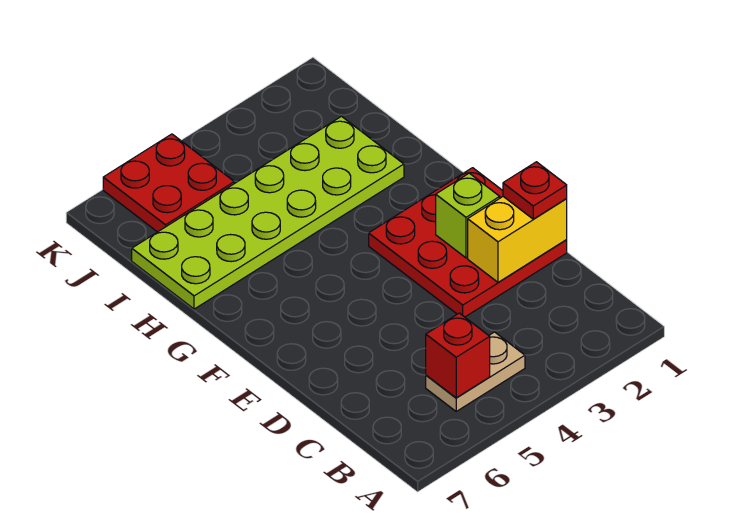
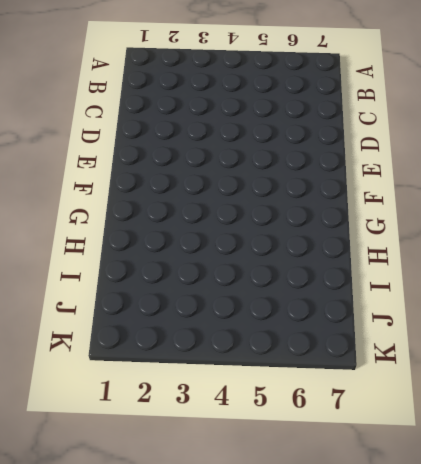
none -> tan 1x2 plate [426,332,525,411]
none -> red 3x3 plate [369,168,567,317]

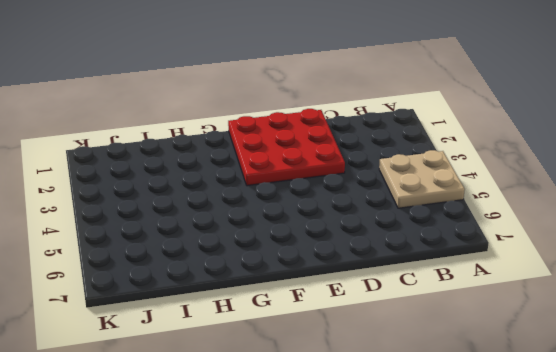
tan 2x2 plate [379,150,465,208] -> tan 1x2 plate [426,332,525,411]
none -> lime 2x6 plate [132,116,404,309]
none -> red 2x2 plate [103,134,234,232]

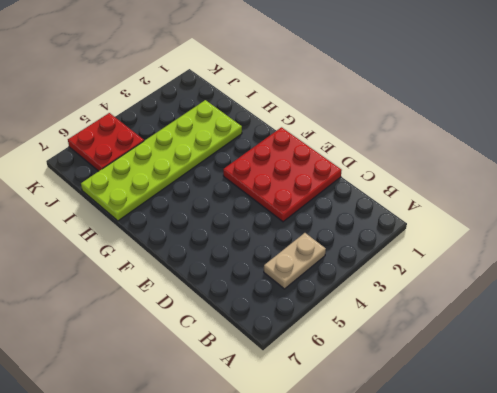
none -> red 1x1 brick [426,313,490,398]
none -> yellow 1x2 brick [468,197,567,282]

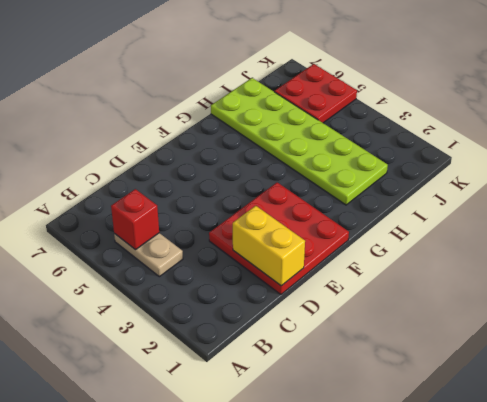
none -> lime 1x1 brick [436,173,500,258]
none -> red 1x1 plate [503,162,567,219]

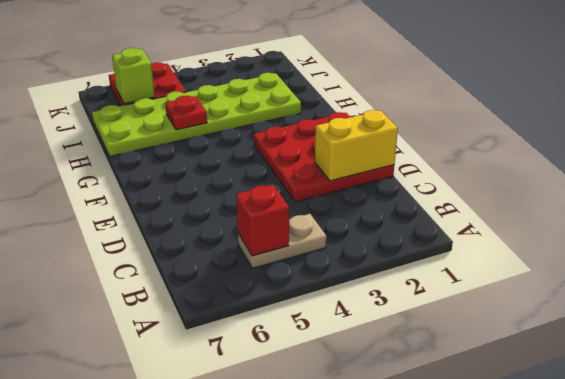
red 1x1 plate [165,96,207,130] -> red 1x1 plate moved to [503,162,567,219]
lime 1x1 brick [112,48,155,104] -> lime 1x1 brick moved to [436,173,500,258]

